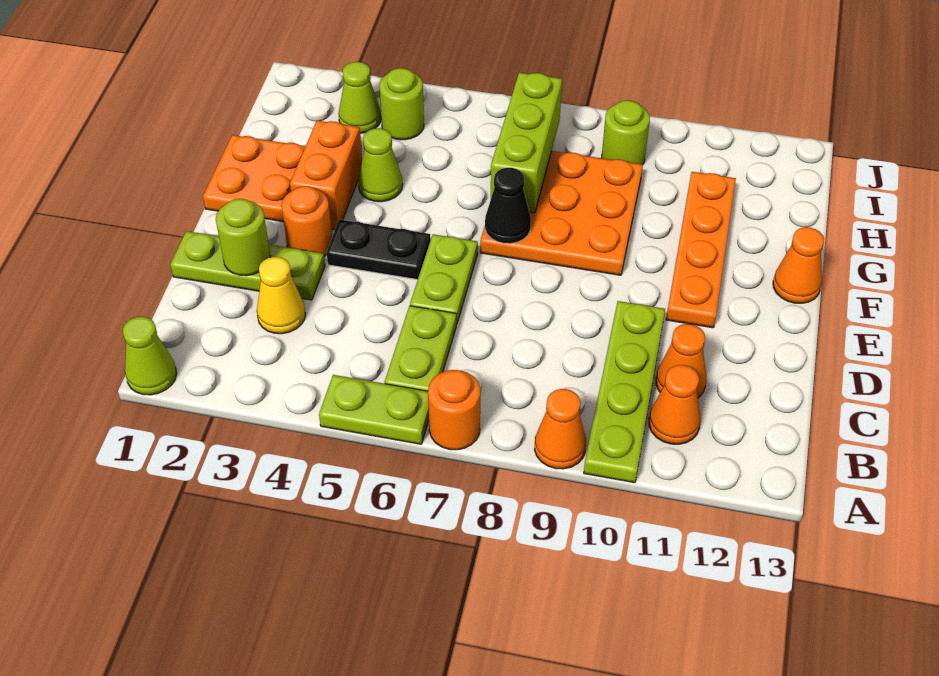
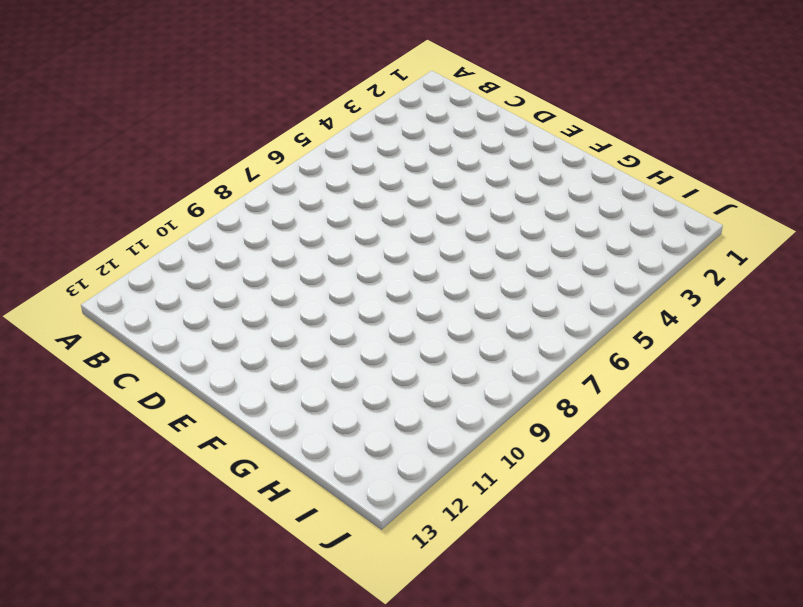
none -> lime 1x1 cone [123,317,177,395]
none -> lime 1x2 plate [319,375,429,444]
none -> orange 1x1 round brick [428,370,480,450]

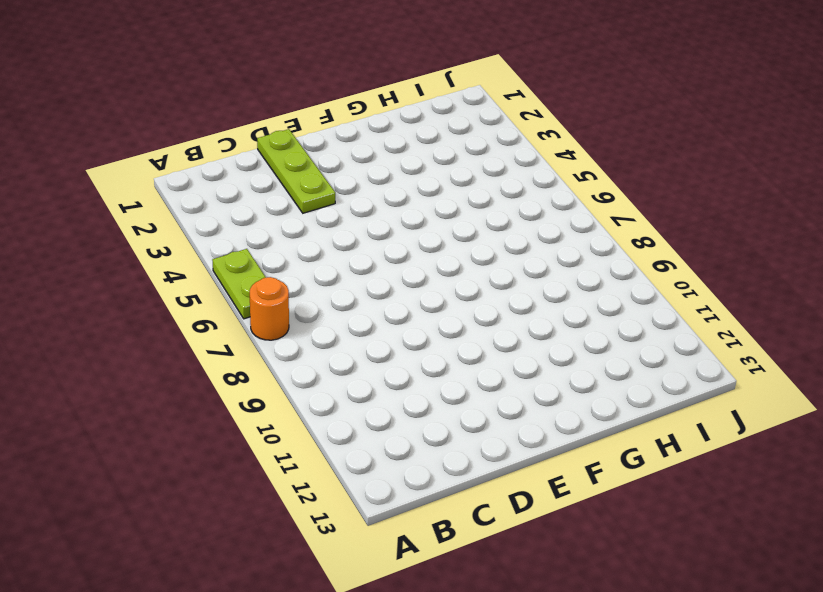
none -> lime 1x1 cone [123,317,177,395]
none -> orange 1x1 cone [534,389,586,469]
none -> lime 1x4 plate [584,301,665,483]

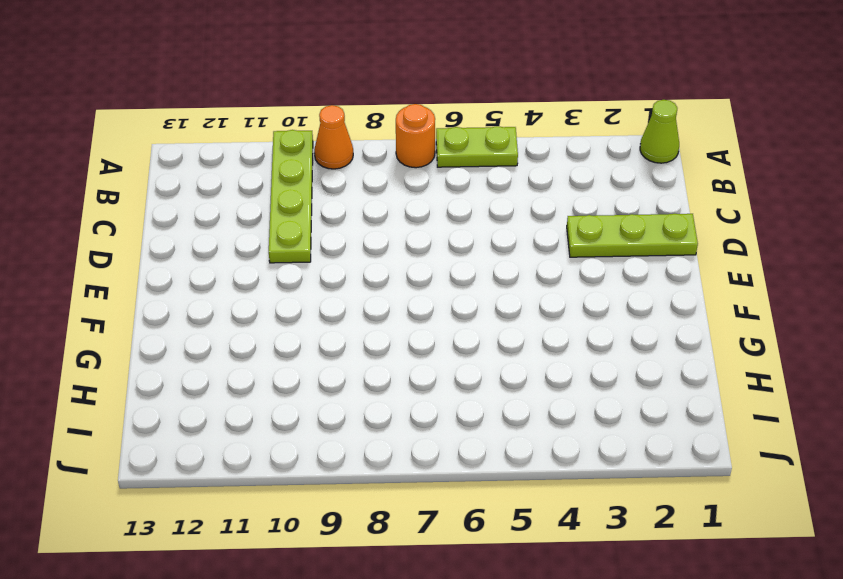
none -> lime 1x2 plate [385,306,456,391]
none -> orange 1x1 cone [649,365,701,444]
none -> yellow 1x1 cone [257,257,306,334]

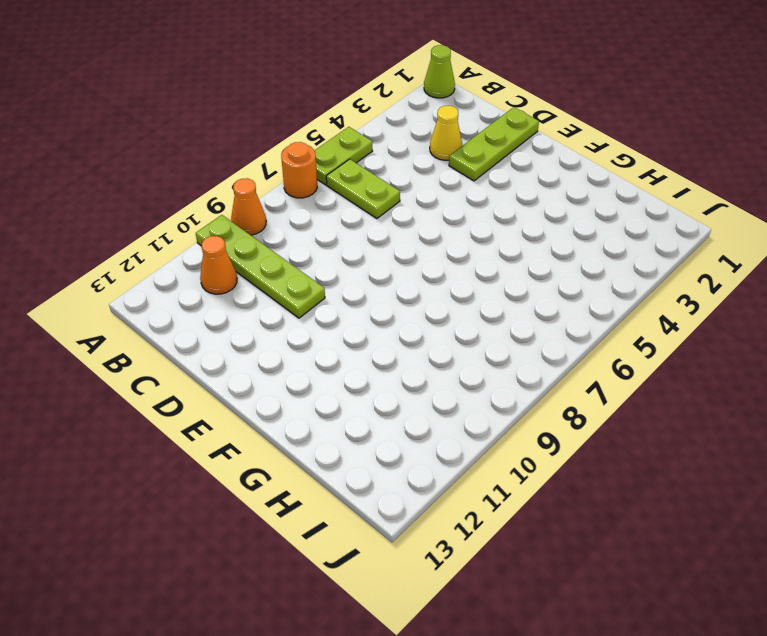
none -> orange 1x1 cone [656,324,707,398]
none -> lime 1x2 plate [410,234,478,324]
none -> orange 1x1 round brick [281,186,332,257]

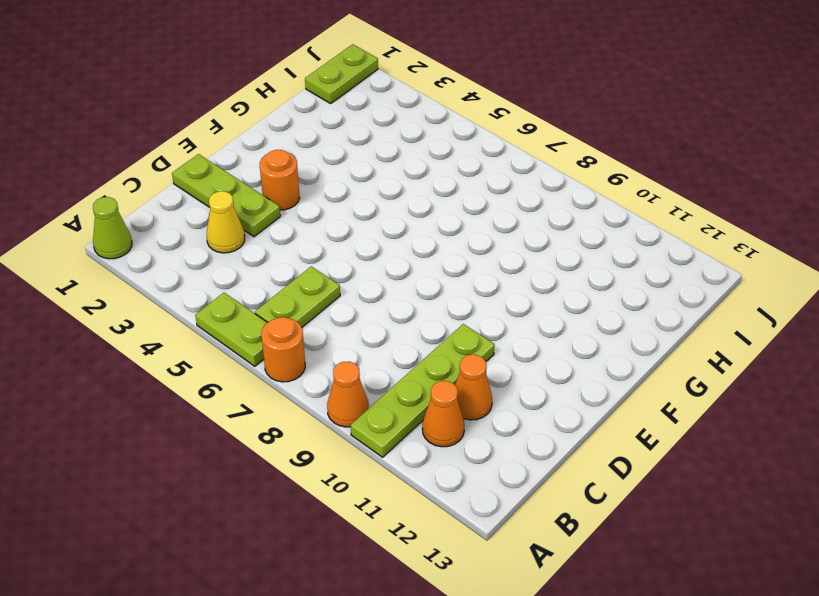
lime 1x2 plate [305,44,378,103] -> lime 1x2 plate moved to [410,234,478,324]
none -> black 1x2 plate [327,219,431,280]
none -> orange 1x4 plate [666,172,736,328]
none -> orange 2x2 plate [203,135,306,222]

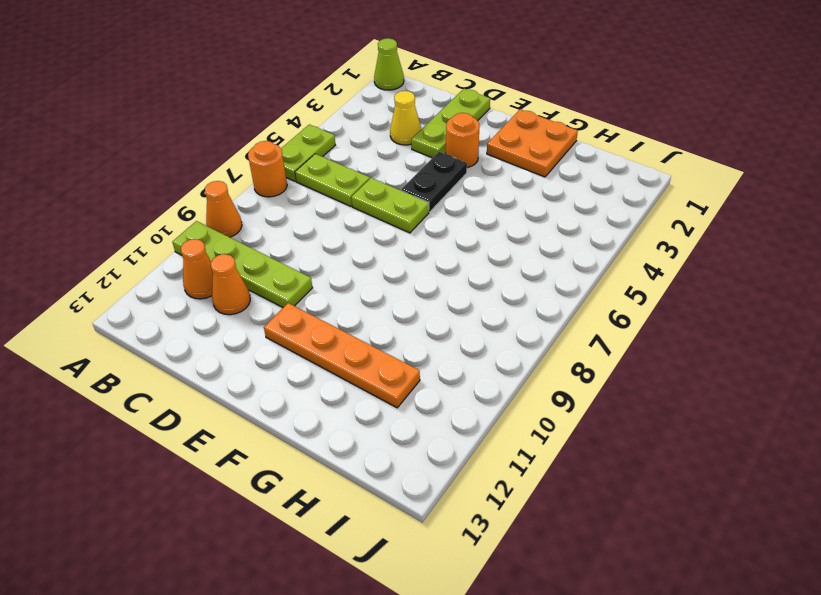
none -> orange 1x2 brick [290,121,362,230]
none -> orange 3x3 plate [480,151,643,275]
none -> orange 1x1 cone [773,227,824,303]

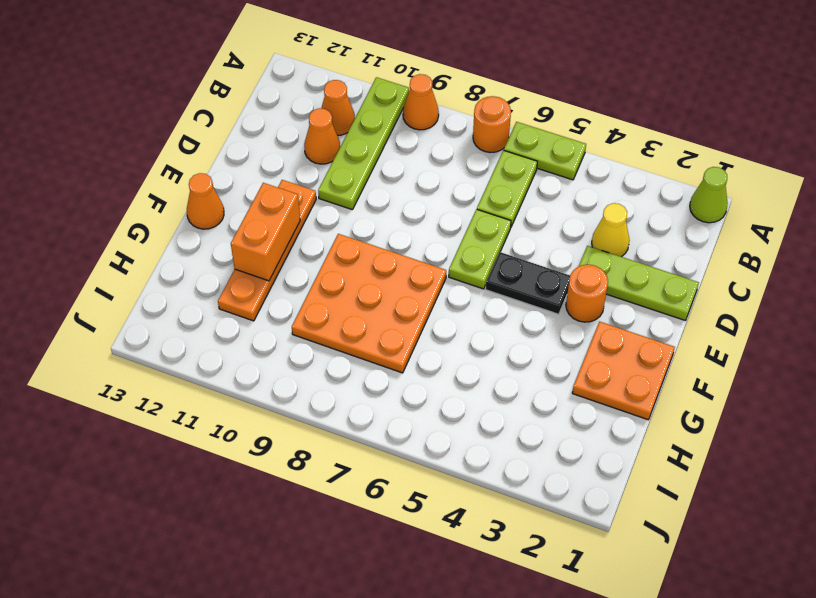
orange 1x2 brick [231,183,300,281] -> orange 1x2 brick moved to [290,121,362,230]
none -> lime 1x1 cone [358,128,403,202]
none -> lime 1x1 cone [338,62,381,133]
none -> lime 1x1 round brick [379,68,424,140]

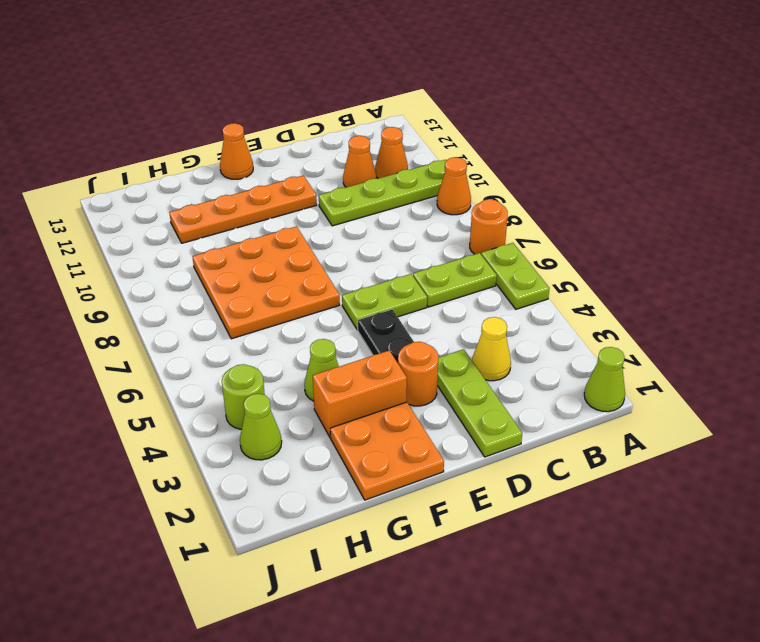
none -> lime 1x1 round brick [602,100,650,164]
none -> lime 1x1 round brick [216,199,271,276]
none -> black 1x1 cone [485,168,531,244]

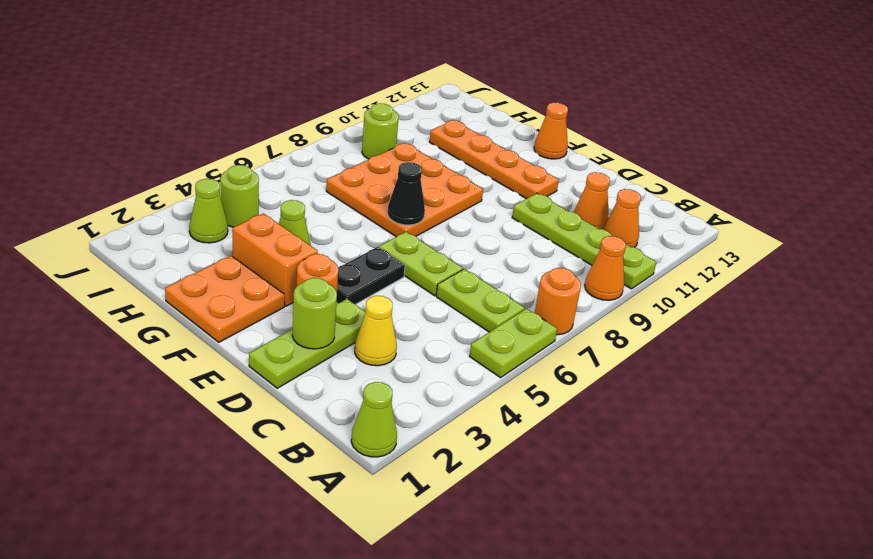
none -> lime 1x3 brick [491,72,562,213]

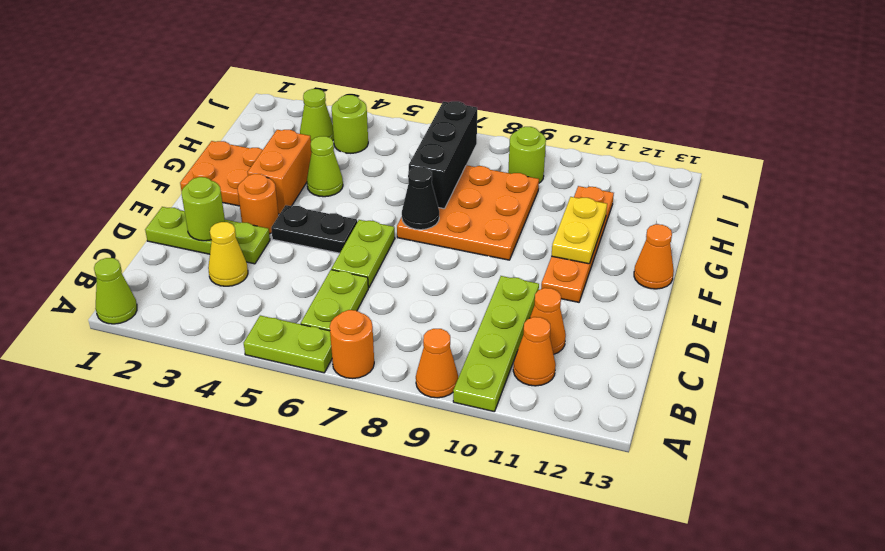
yellow 1x2 plate [551,197,607,264] -> none
black 1x3 brick [409,101,477,209] -> lime 1x3 brick [491,72,562,213]

